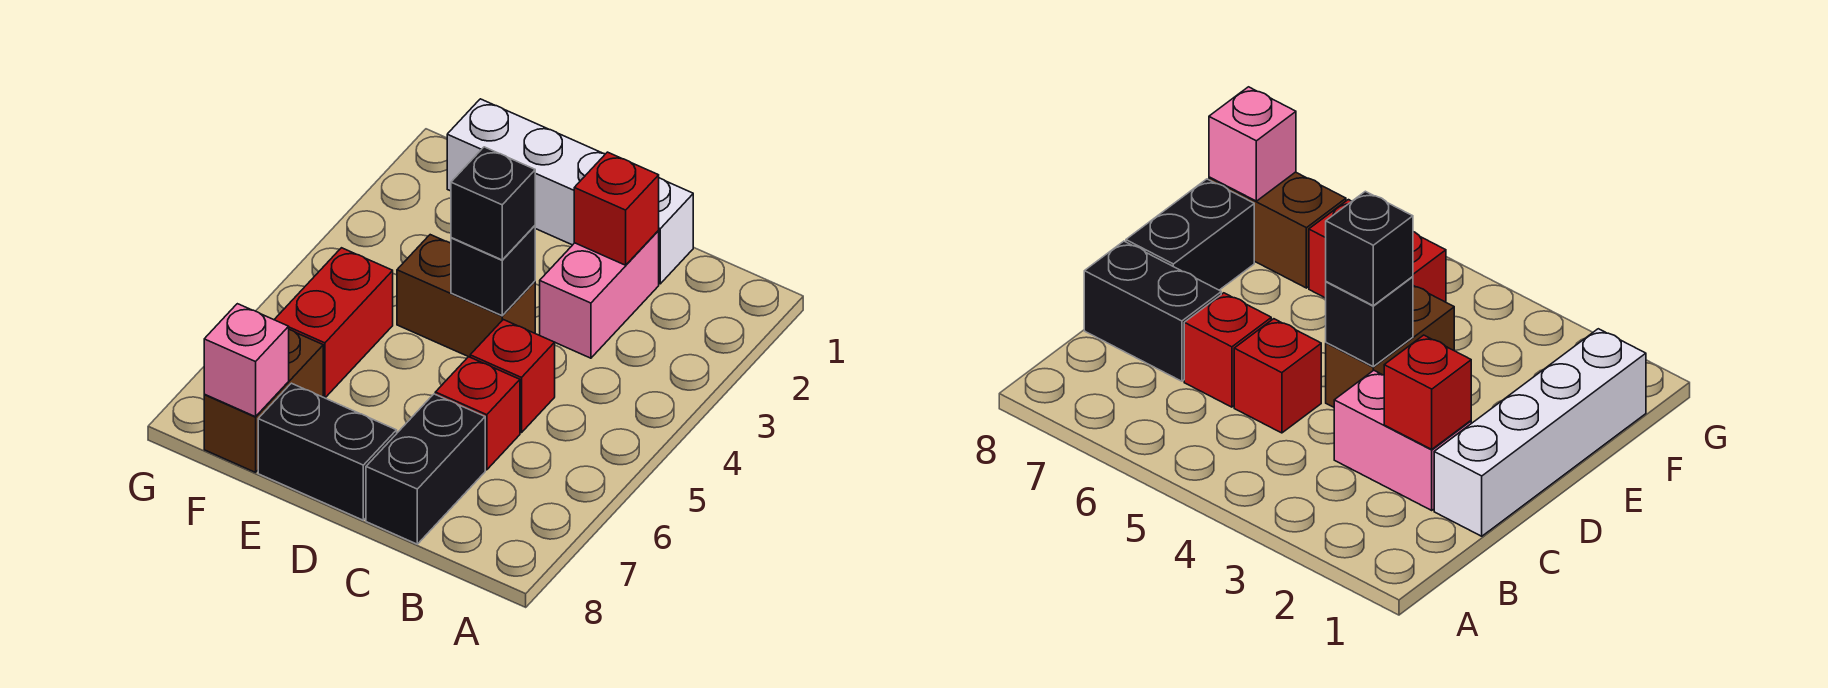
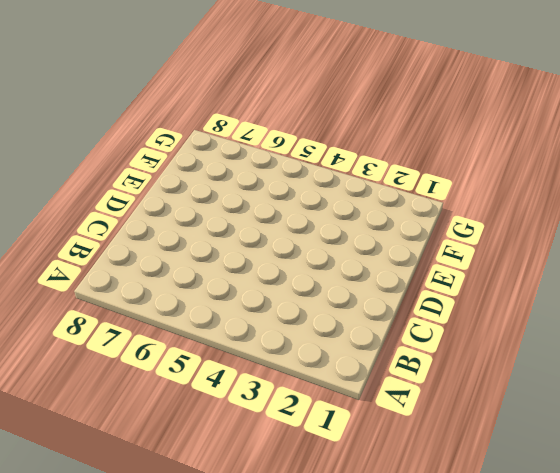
none -> white 1x4 brick [447,99,693,284]
none -> pink 1x2 brick [540,231,659,358]
none -> red 1x1 brick [470,320,555,433]

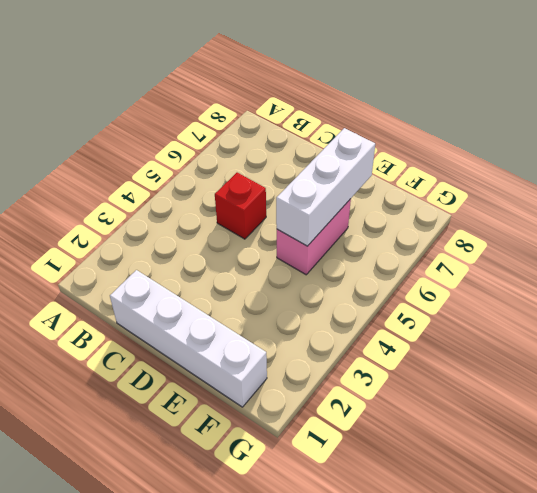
pink 1x2 brick [277,199,351,275] -> pink 1x2 brick moved to [540,231,659,358]
white 1x3 brick [276,128,375,246] -> none
none -> red 1x1 brick [435,357,520,470]
none -> black 1x2 brick [366,394,485,544]
none -> brown 1x2 brick [397,235,535,357]

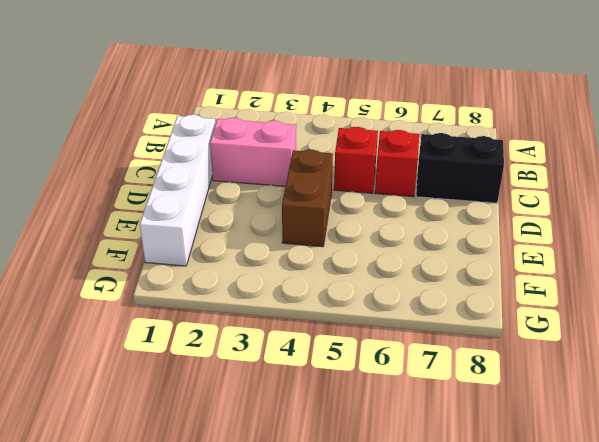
none -> black 1x2 brick [258,383,397,520]
none -> red 1x2 brick [274,248,393,398]
none -> brown 1x2 brick [204,329,323,472]

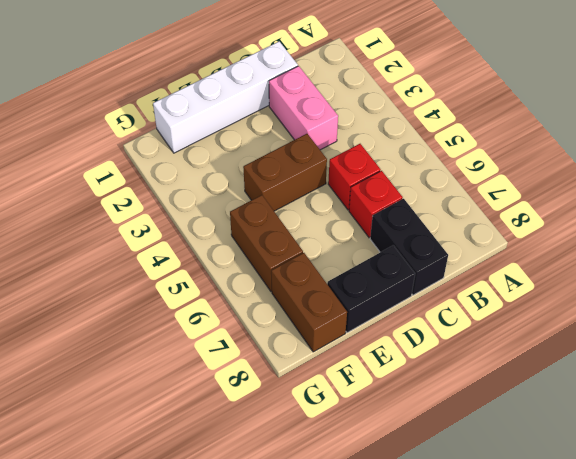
brown 1x2 brick [230,195,303,291] -> red 1x2 brick [274,248,393,398]
none -> red 1x1 brick [574,152,659,265]
none -> black 1x1 brick [451,226,535,316]
none -> pink 1x1 brick [204,304,289,417]

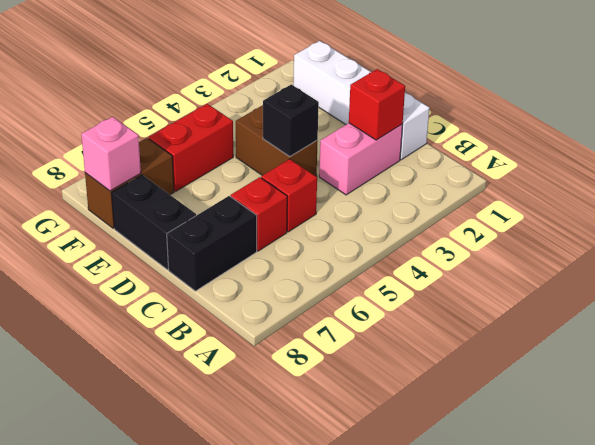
none -> black 1x1 brick [451,147,535,260]

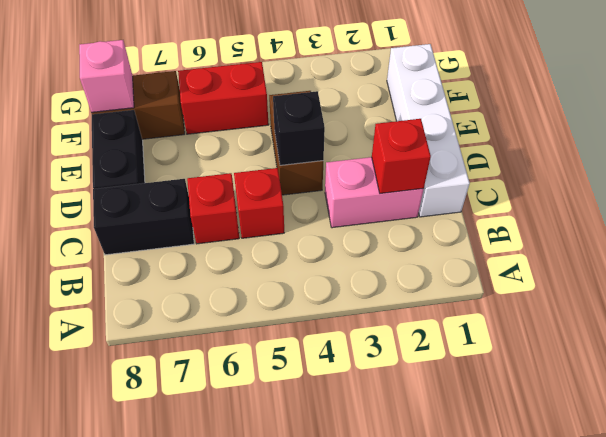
none -> black 1x1 brick [451,147,535,260]

